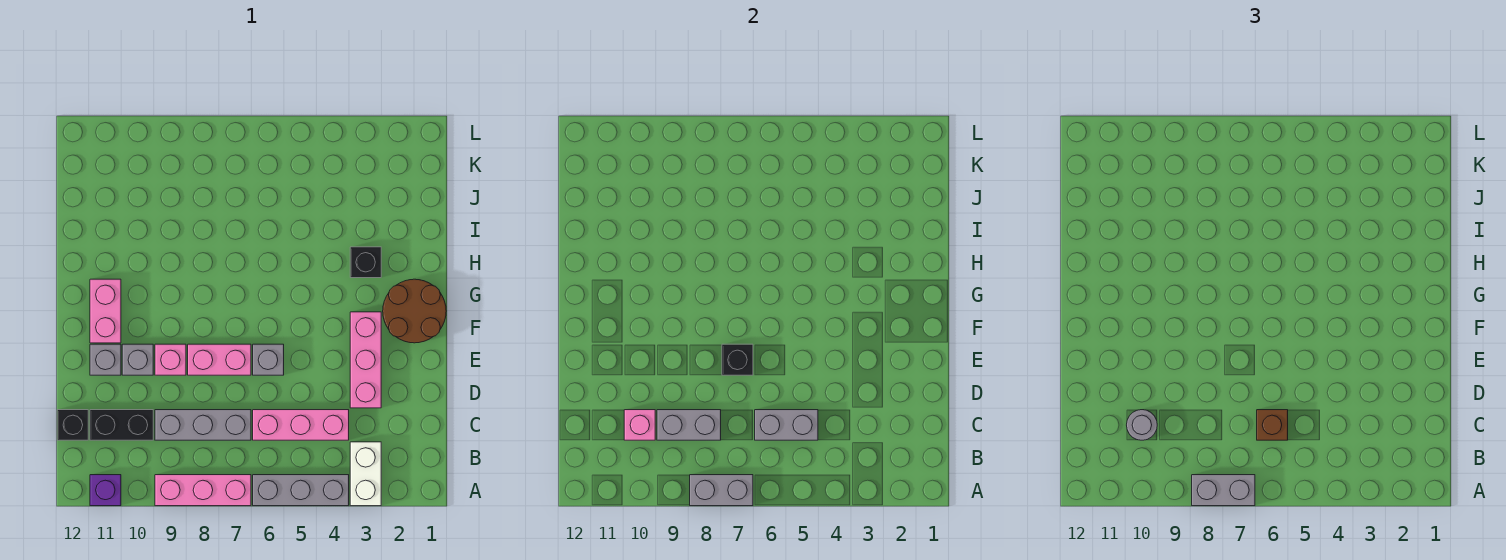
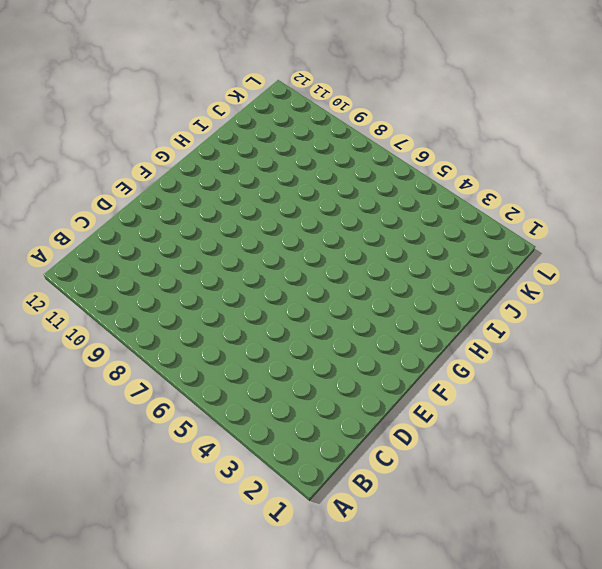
none -> white 1x2 brick [350,442,381,506]
none -> grey 1x3 brick [253,475,349,506]
none -> pink 1x3 brick [155,475,251,506]

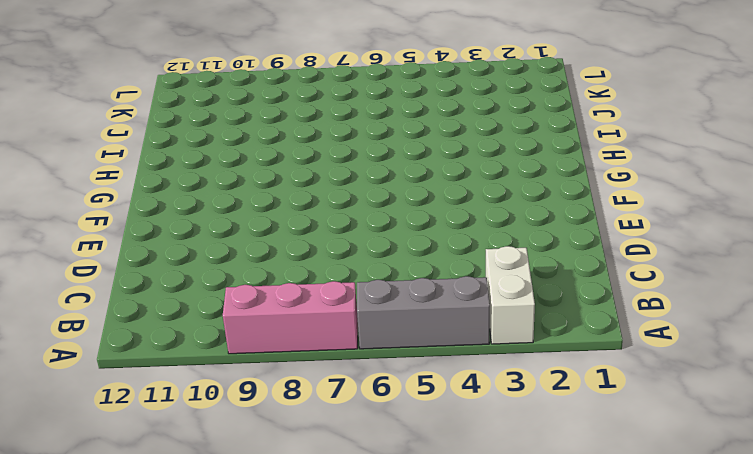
none -> purple 1x1 brick [90,475,121,506]
none -> pink 1x3 brick [253,410,349,440]
none -> grey 1x3 brick [155,410,251,440]

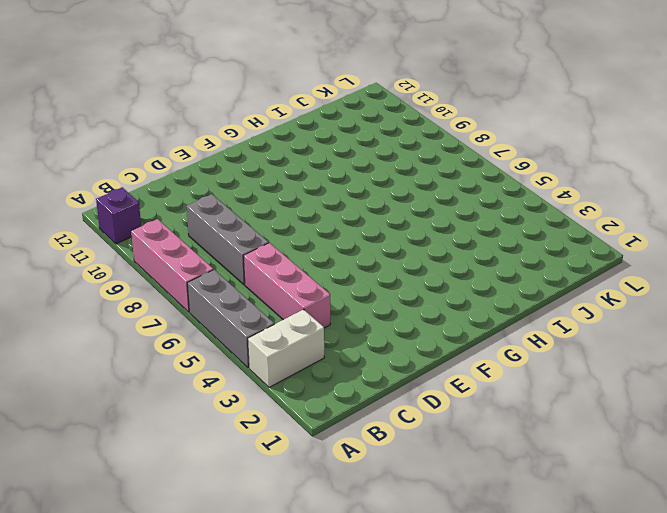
none -> black 1x2 brick [90,410,153,440]
none -> black 1x1 brick [57,410,88,440]
none -> pink 1x3 brick [350,312,381,408]

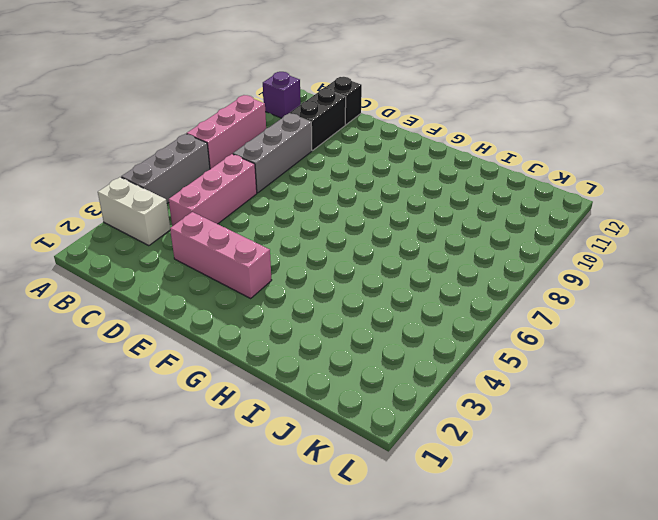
none -> grey 1x1 brick [253,344,284,375]
none -> pink 1x2 brick [188,344,251,375]
none -> pink 1x1 brick [155,344,186,375]

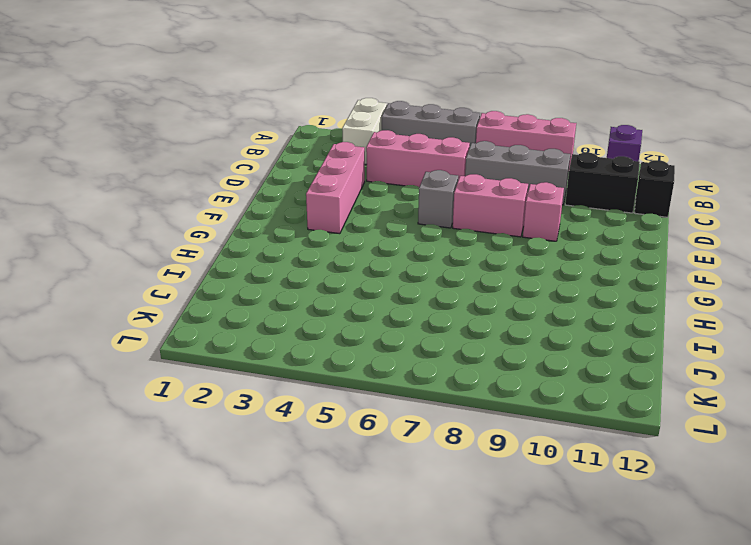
none -> grey 1x1 brick [122,344,153,375]
none -> grey 1x1 brick [90,344,121,375]
none -> brown 2x2 round brick [383,279,446,343]

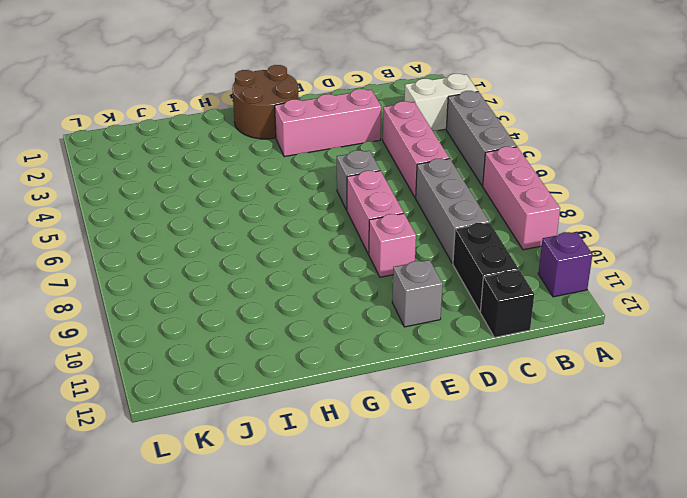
none -> grey 1x1 brick [122,344,153,375]
none -> pink 1x2 brick [90,279,121,343]
none -> black 1x1 brick [350,247,381,278]

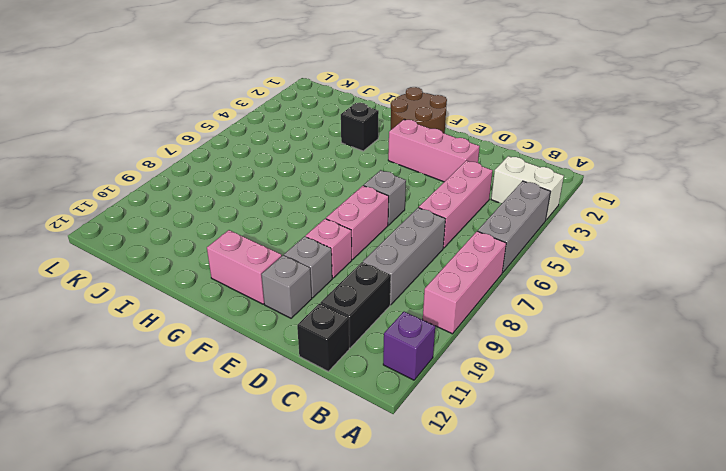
none -> grey 1x2 brick [690,475,753,506]
none -> grey 1x2 brick [755,410,818,440]
none -> grey 1x2 brick [657,410,721,440]

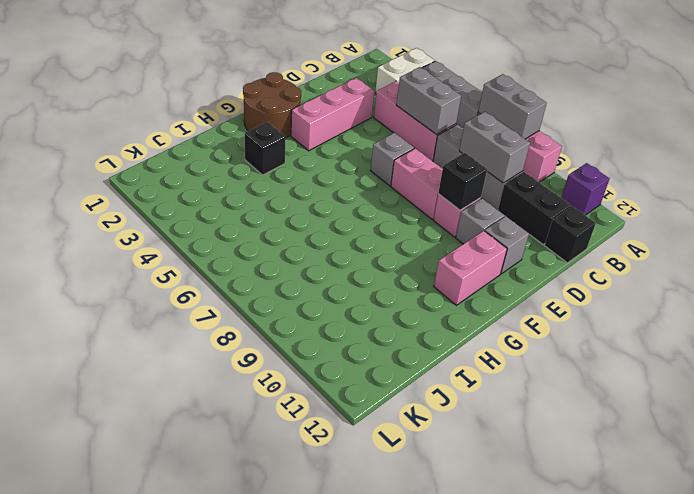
black 1x1 brick [438,153,487,210] -> black 1x1 brick moved to [722,344,753,375]
none -> pink 1x1 brick [624,410,655,440]
none -> grey 1x2 brick [1192,475,1255,506]
none -> brown 1x1 brick [1257,410,1288,440]

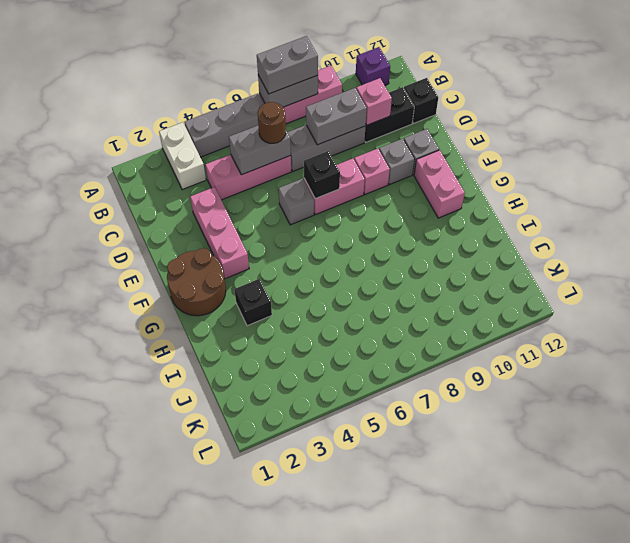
brown 1x1 round brick [258,102,286,143] -> brown 1x1 brick [1257,410,1288,440]
none -> grey 1x1 round brick [1127,410,1157,440]

